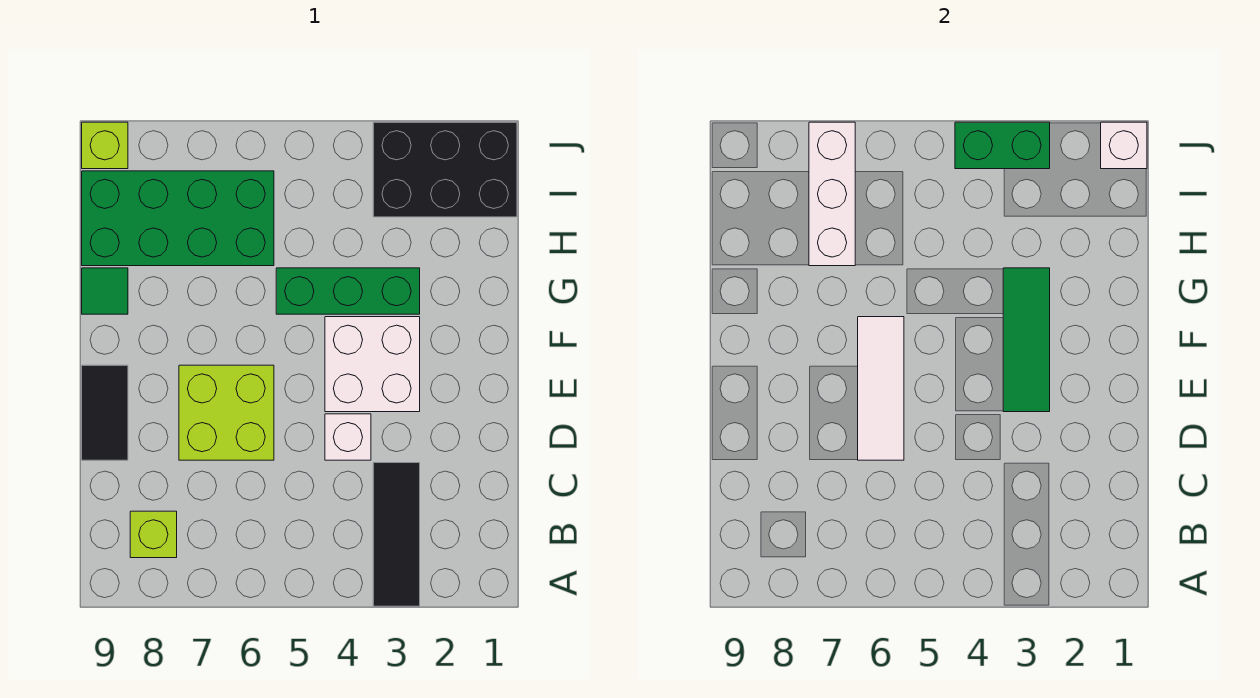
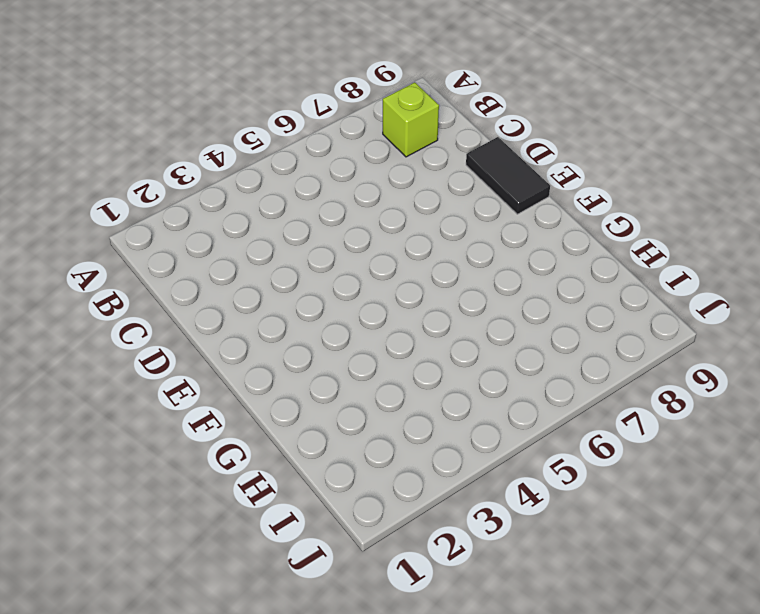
none -> black 1x3 tile [373,463,420,606]
none -> white 1x1 brick [325,414,371,460]
none -> lime 2x2 brick [179,365,274,460]

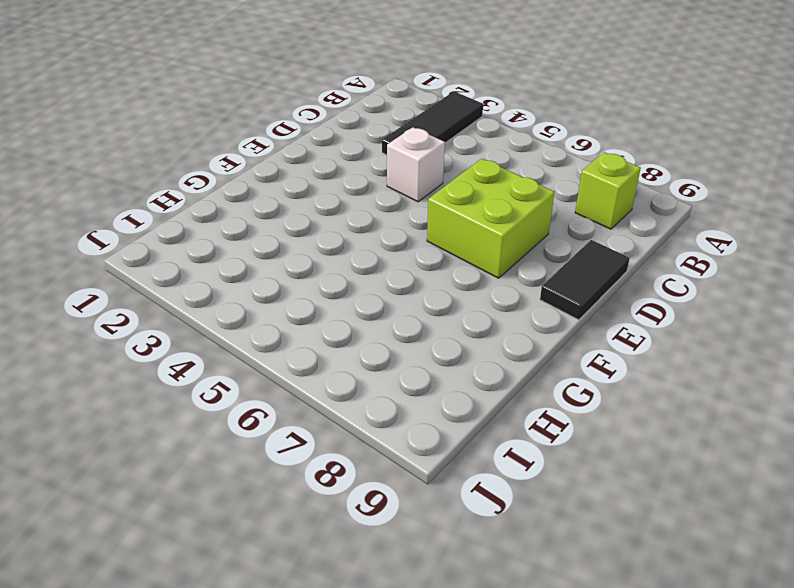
none -> white 2x2 brick [325,317,420,412]
none -> green 1x3 brick [276,268,420,314]
none -> green 1x1 tile [82,268,128,314]

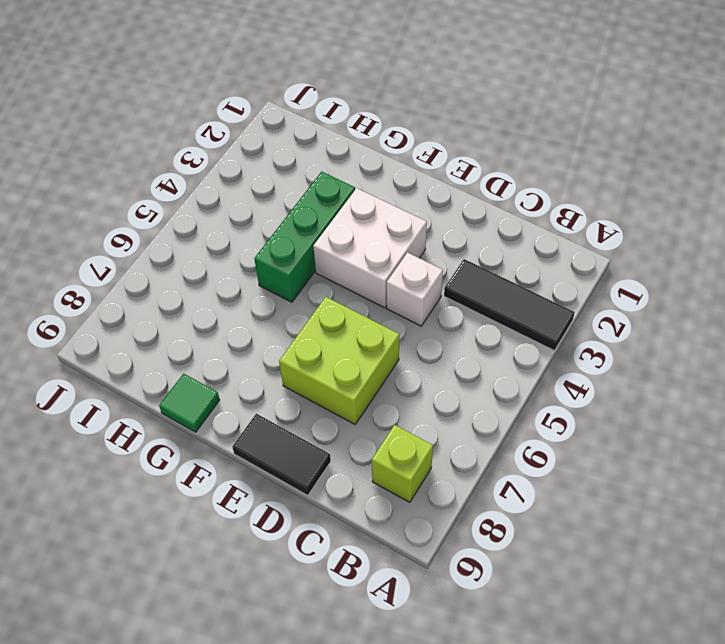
none -> green 2x4 brick [82,171,274,266]
none -> black 2x3 brick [373,122,517,217]
none -> lime 1x1 brick [82,122,128,169]

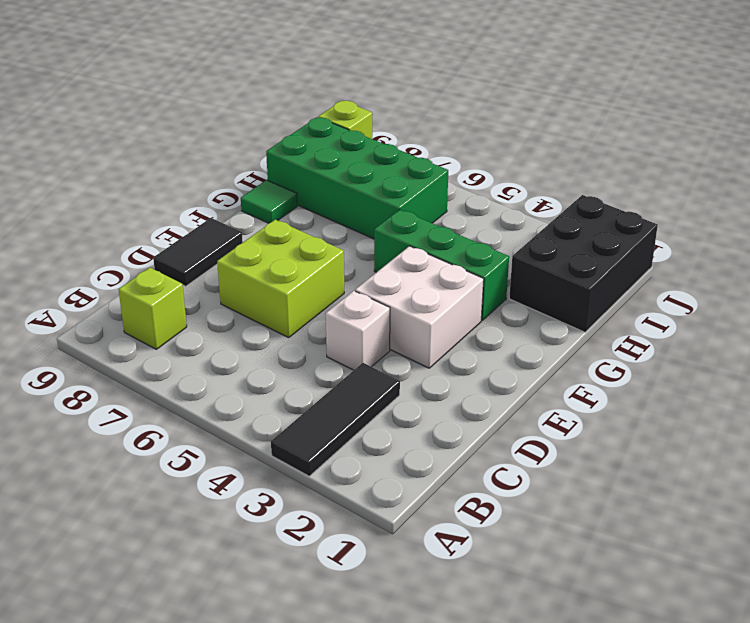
black 2x3 brick [509,195,658,332] -> black 2x3 brick turned to [373,122,517,217]
none -> white 1x3 tile [858,317,904,460]
none -> green 1x3 tile [1003,268,1050,412]
none -> white 1x3 brick [809,122,855,266]

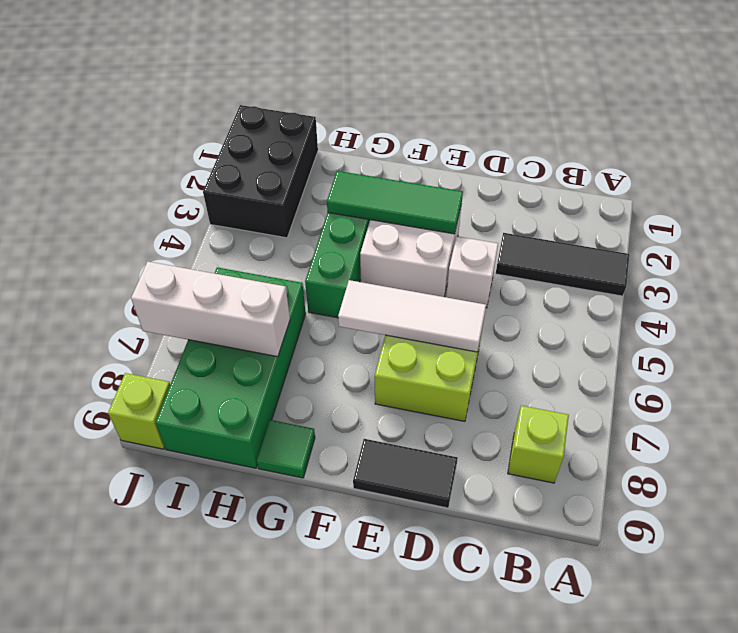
none -> white 1x1 brick [1101,122,1147,169]
none -> green 1x2 brick [955,122,1050,169]

